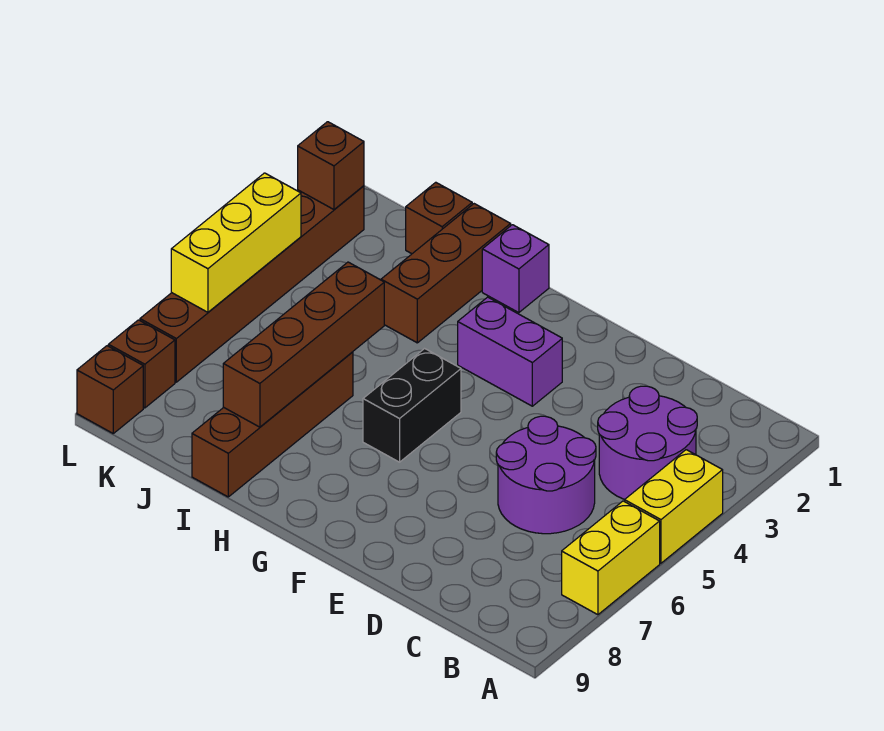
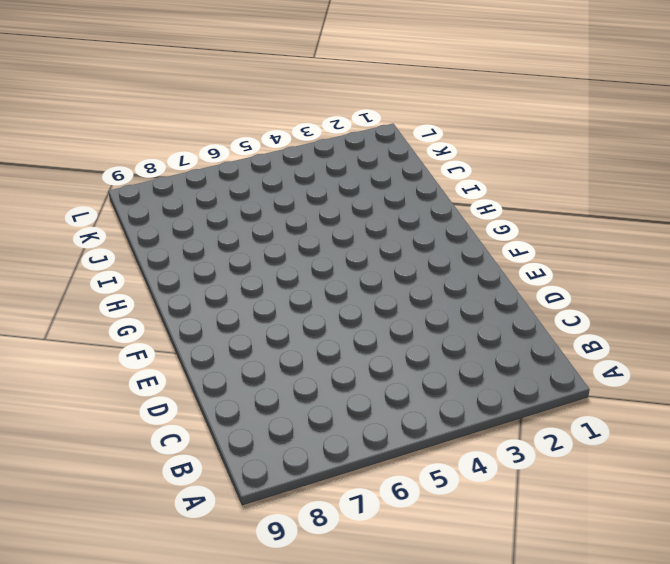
none -> yellow 1x2 brick [625,450,723,563]
none -> yellow 1x2 brick [562,501,660,615]
none -> purple 2x2 round brick [598,386,697,499]

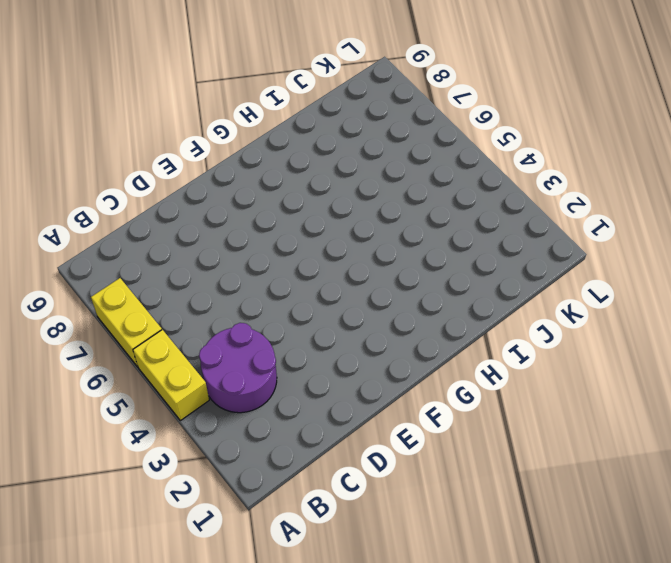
none -> purple 2x2 round brick [496,416,596,534]
none -> purple 1x2 brick [458,297,562,406]
none -> black 1x2 brick [363,349,461,462]

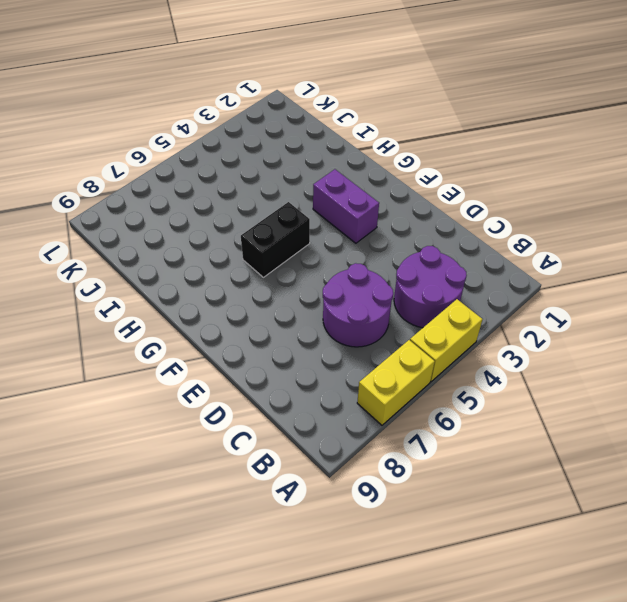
none -> purple 1x1 brick [482,225,549,313]
none -> brown 1x3 brick [381,204,511,343]
none -> brown 1x4 brick [192,352,353,497]

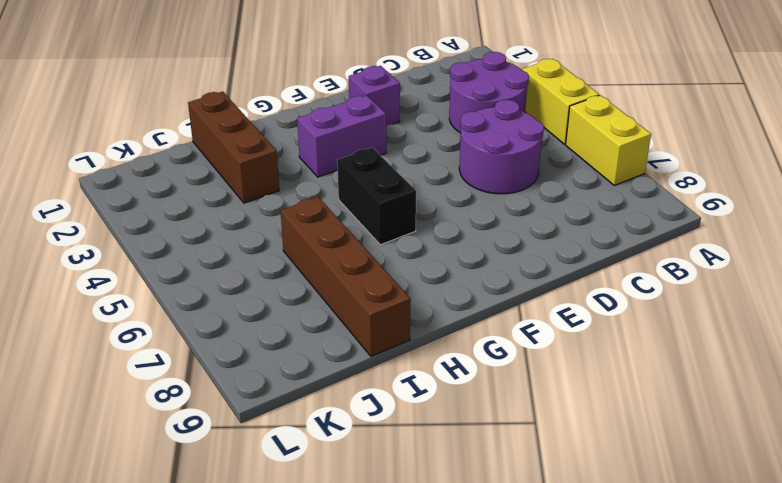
purple 1x1 brick [349,66,400,126] -> purple 1x1 brick moved to [482,225,549,313]
none -> brown 1x1 brick [406,182,472,254]
none -> brown 1x6 brick [140,186,364,382]
none -> brown 1x1 brick [108,320,175,408]

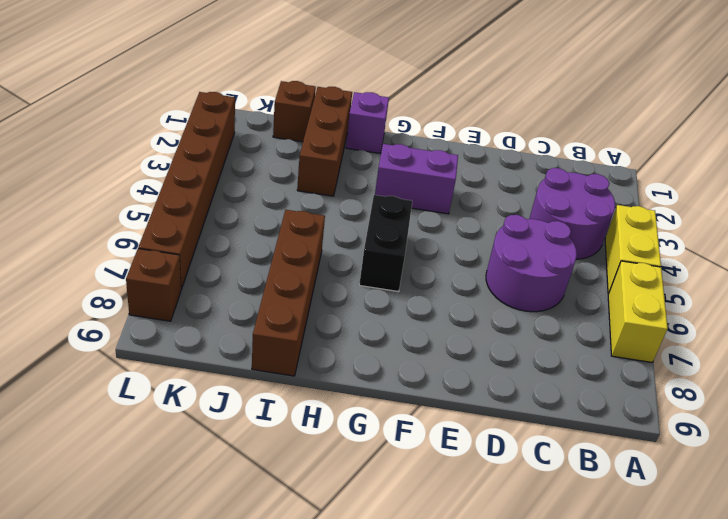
none -> brown 1x1 brick [77,346,143,433]
none -> brown 1x4 brick [223,262,384,427]
none -> brown 1x1 brick [298,122,364,209]

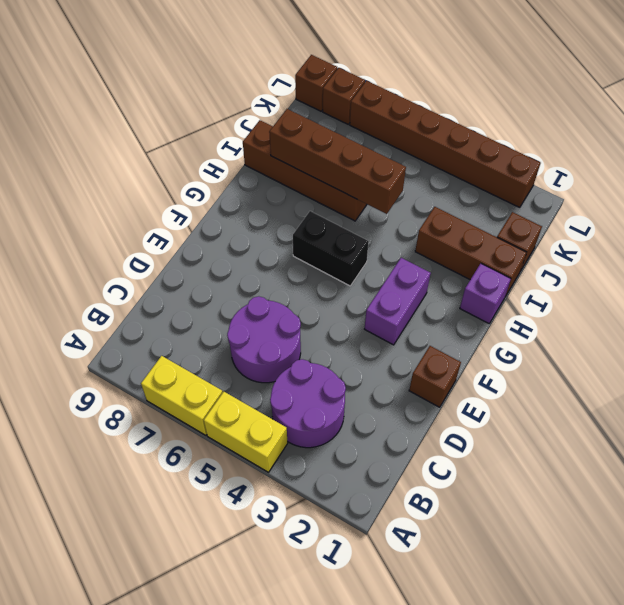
brown 1x1 brick [409,346,461,407] -> brown 1x1 brick moved to [298,122,364,209]
none -> yellow 1x3 brick [171,173,301,312]

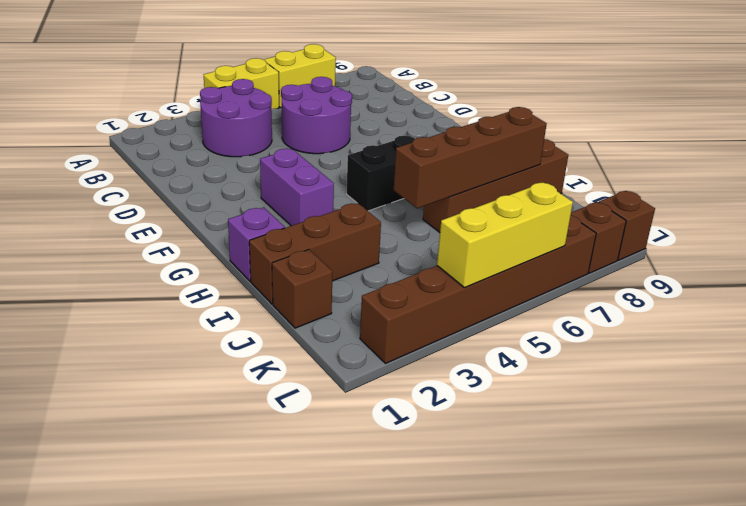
none -> brown 1x1 brick [298,122,364,209]

